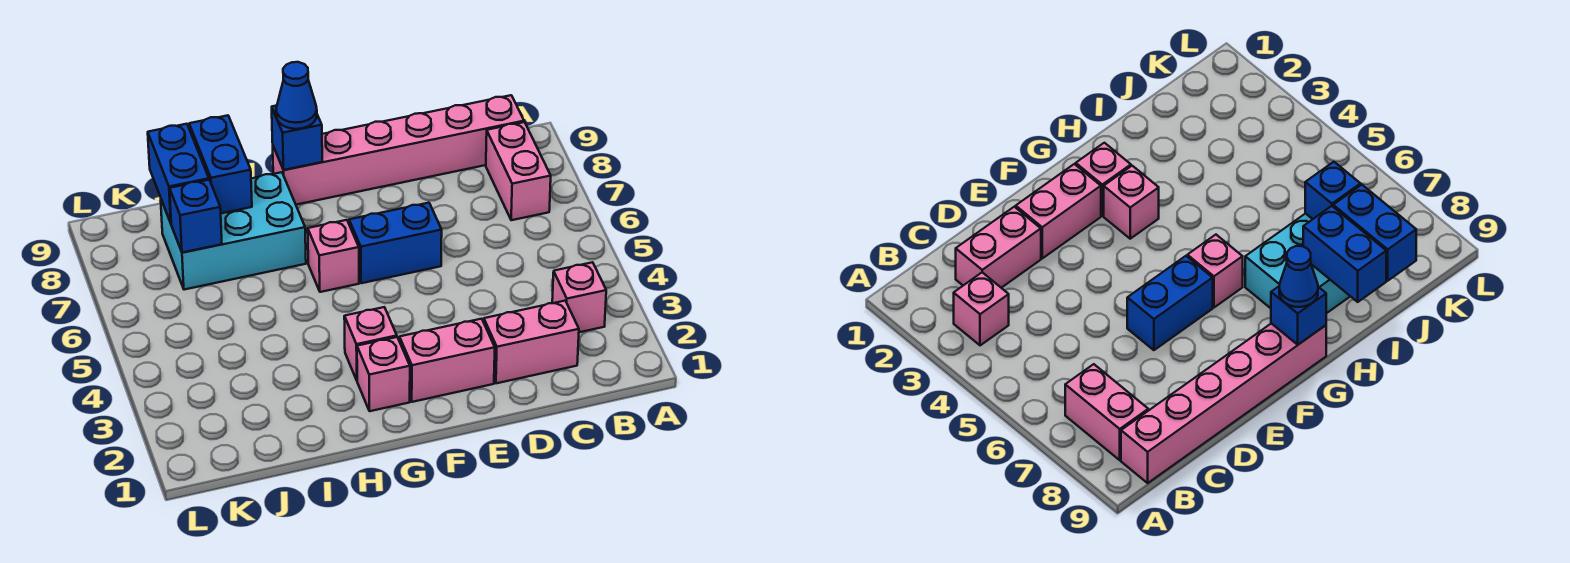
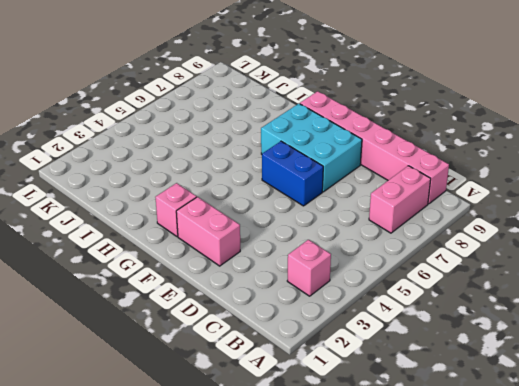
cyan 2x3 brick [261,104,362,192] -> cyan 2x3 brick moved to [161,172,306,290]
none -> pink 1x2 brick [484,301,579,383]
none -> pink 1x1 brick [344,307,397,380]
none -> pink 1x1 brick [308,220,359,292]

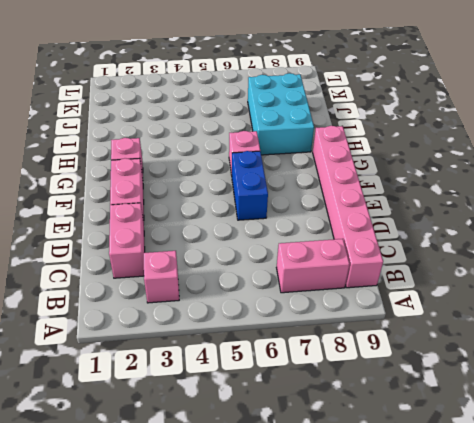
none -> pink 1x1 brick [344,307,397,380]
none -> blue 1x1 brick [272,106,322,170]
none -> blue 1x2 brick [189,115,252,213]

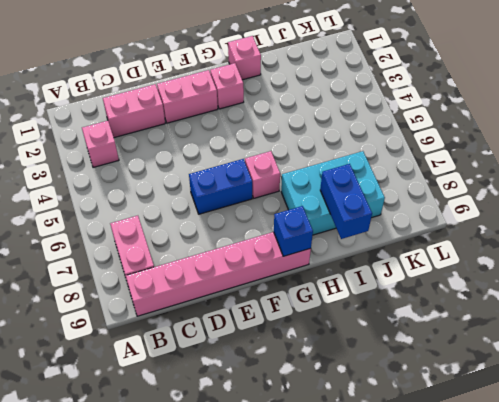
pink 1x1 brick [228,36,261,80] -> pink 1x1 brick moved to [344,307,397,380]
none -> blue 1x1 brick [170,180,222,253]
none -> blue 1x2 brick [148,124,209,223]
none -> blue 1x1 cone [276,62,317,129]

